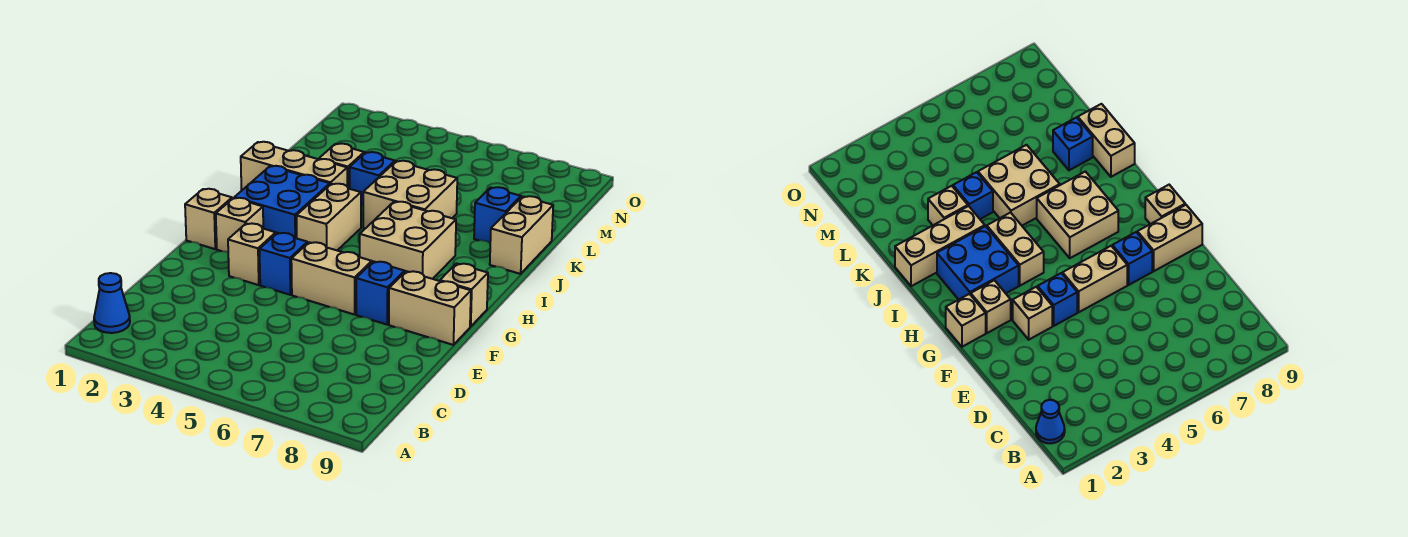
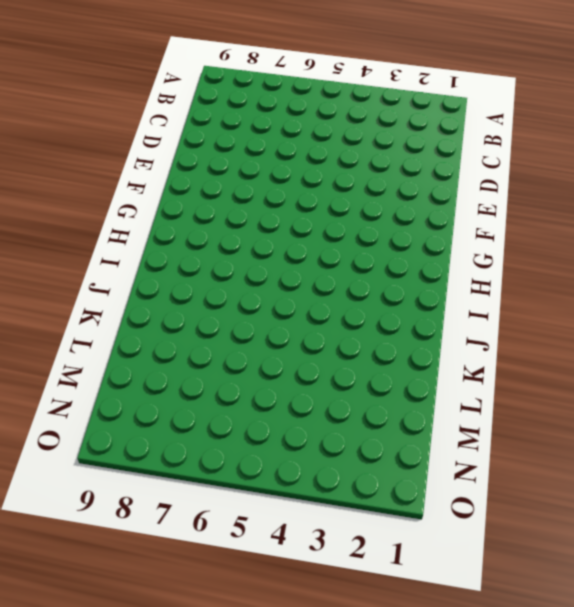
none -> blue 1x1 cone [94,273,130,333]
none -> tan 1x1 brick [228,224,276,285]
none -> blue 1x1 brick [260,233,307,295]

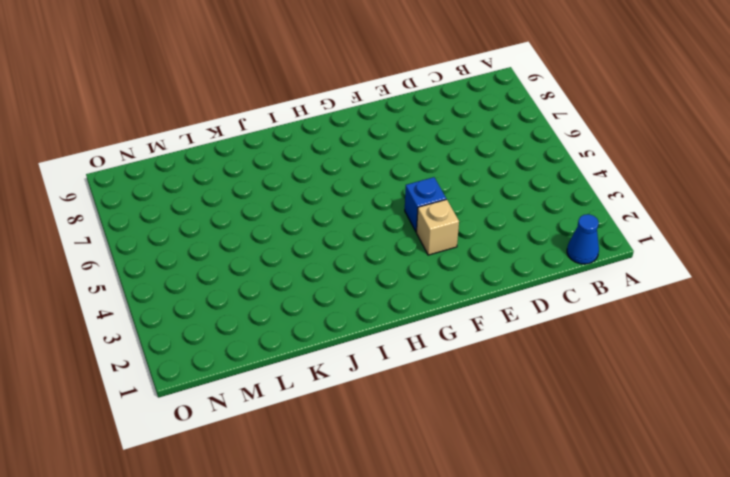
none -> tan 1x2 brick [291,242,372,315]
none -> blue 1x1 brick [356,261,405,324]
none -> tan 1x2 brick [389,271,471,345]

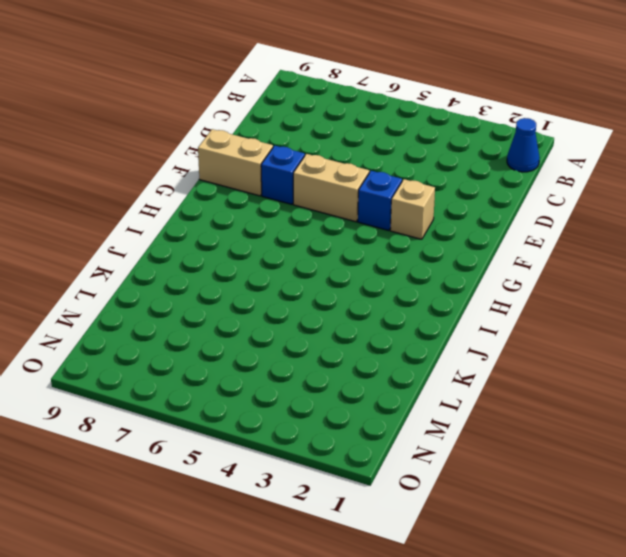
none -> tan 1x1 brick [185,189,232,249]
none -> tan 1x1 brick [216,198,263,252]
none -> tan 1x1 brick [440,263,488,327]

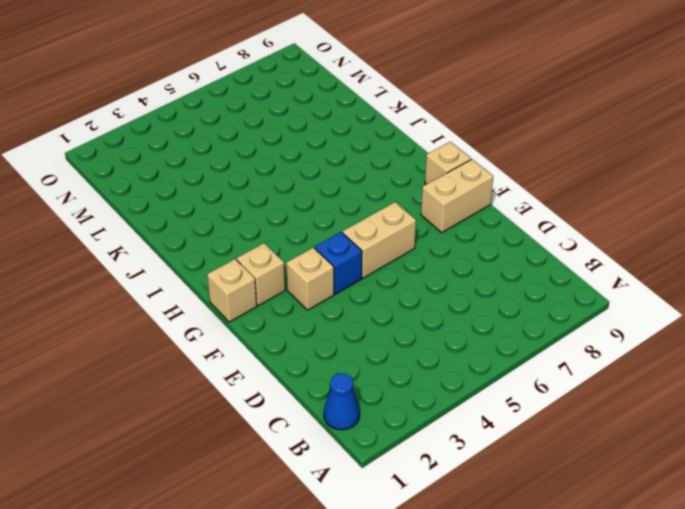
none -> blue 1x1 brick [356,261,405,324]
none -> blue 2x2 brick [234,166,330,238]
none -> tan 1x2 brick [297,184,361,250]

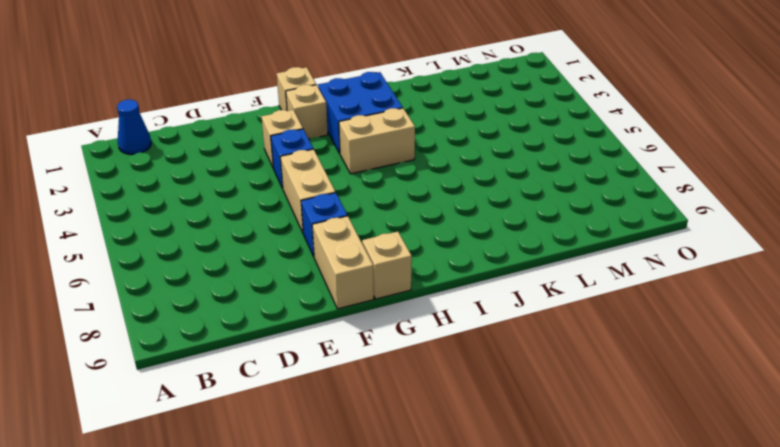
none -> tan 2x2 brick [360,202,456,279]
none -> tan 1x3 brick [241,142,347,191]
none -> tan 2x2 brick [363,161,457,228]

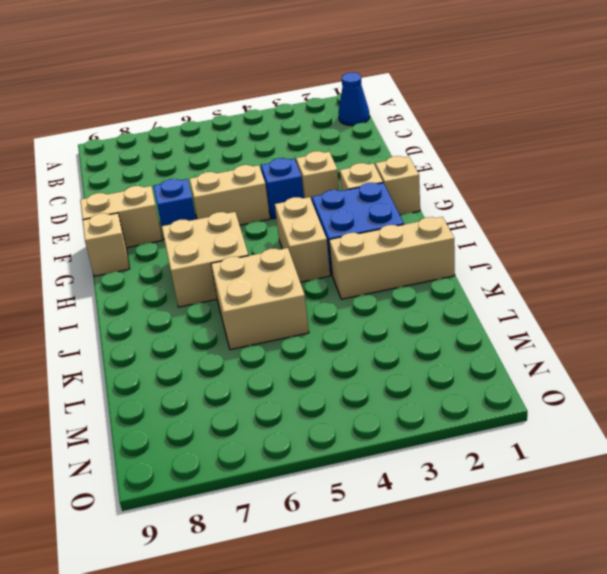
none -> tan 1x2 brick [490,196,553,274]
none -> tan 1x1 brick [319,144,364,189]
none -> blue 1x1 brick [350,152,395,206]

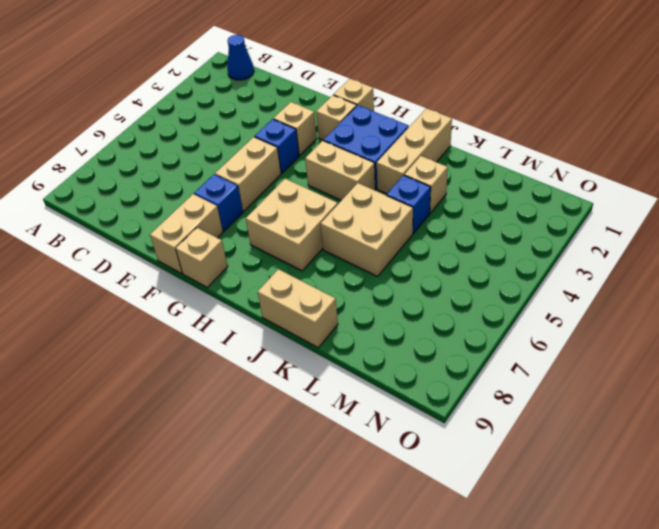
none -> blue 1x1 brick [474,187,521,243]

